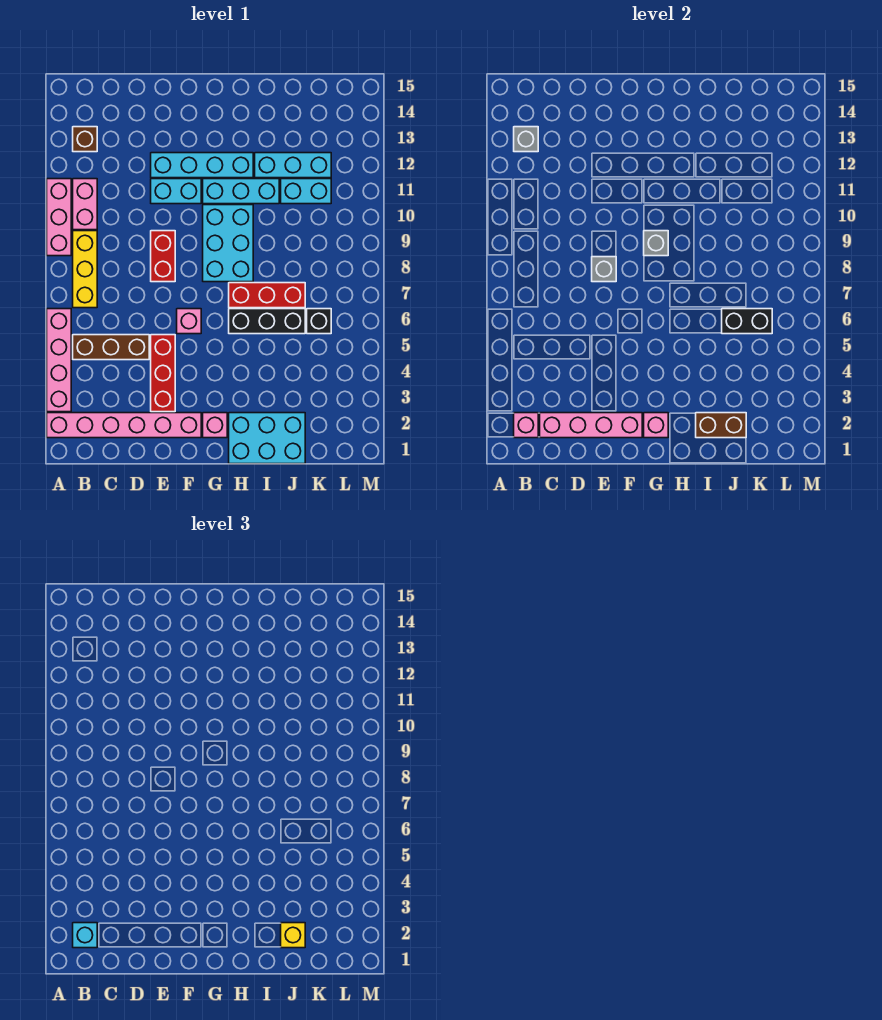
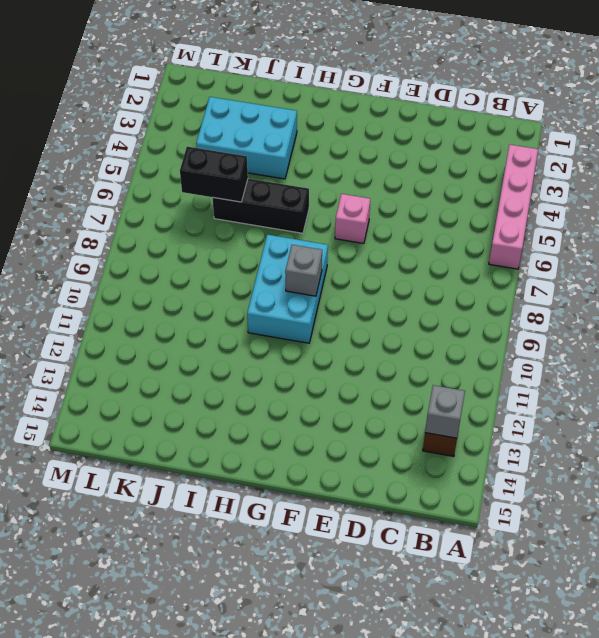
cyan 2x3 brick [196,97,297,179] -> cyan 2x3 brick moved to [229,413,305,464]
none -> pink 1x6 brick [47,413,201,438]
none -> pink 1x3 brick [47,179,71,256]
none -> brown 1x3 brick [73,335,149,360]
none -> yellow 1x3 brick [73,231,97,308]

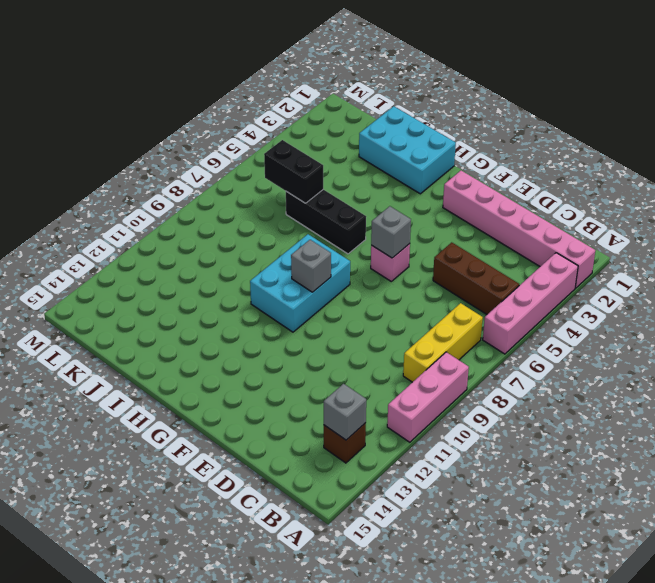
grey 1x1 brick [371,206,411,258] -> grey 1x1 brick moved to [592,257,616,282]
none -> pink 1x2 brick [73,179,97,230]
none -> red 1x3 brick [151,335,175,412]
none -> red 1x2 brick [151,231,175,282]
none -> cyan 1x2 brick [151,179,201,204]

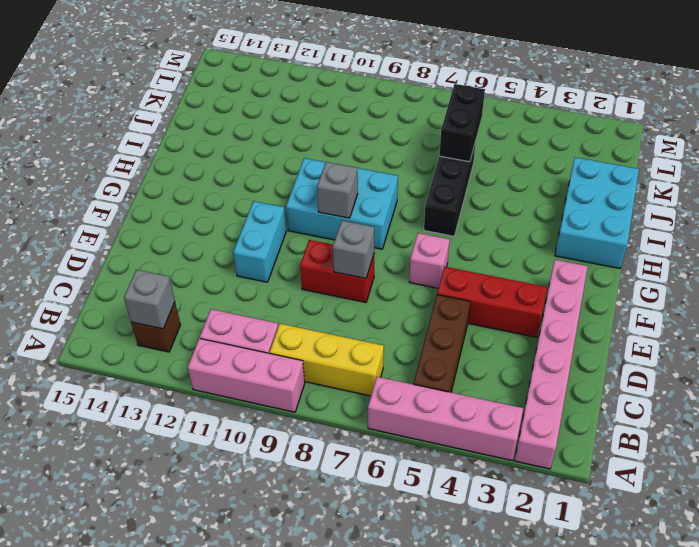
none -> cyan 1x4 brick [151,153,253,178]
none -> pink 1x1 brick [203,413,227,438]
none -> cyan 1x3 brick [203,179,279,204]
none -> red 1x3 brick [229,283,305,308]

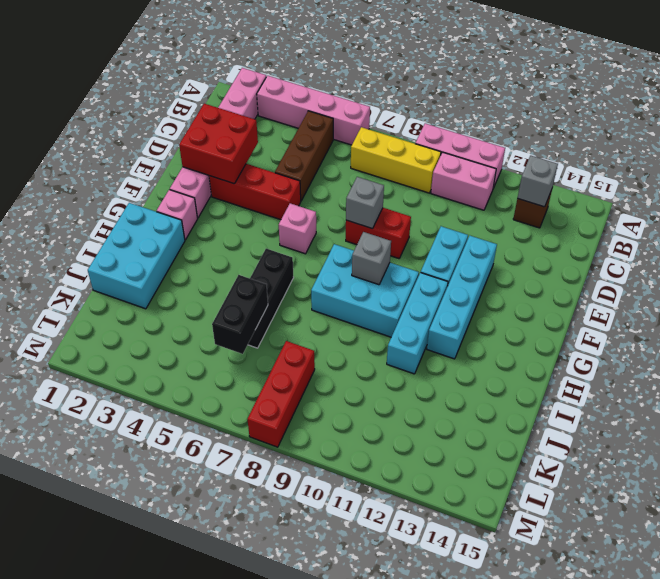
red 2x2 brick [179,104,258,184] -> pink 1x4 brick [540,413,642,438]
red 1x3 brick [247,341,315,447] -> red 1x3 brick moved to [229,283,305,308]
none -> cyan 1x3 brick [255,153,331,178]
none -> cyan 1x2 brick [281,179,331,204]
none -> black 1x1 brick [307,309,331,334]
none -> pink 1x1 brick [514,413,538,438]

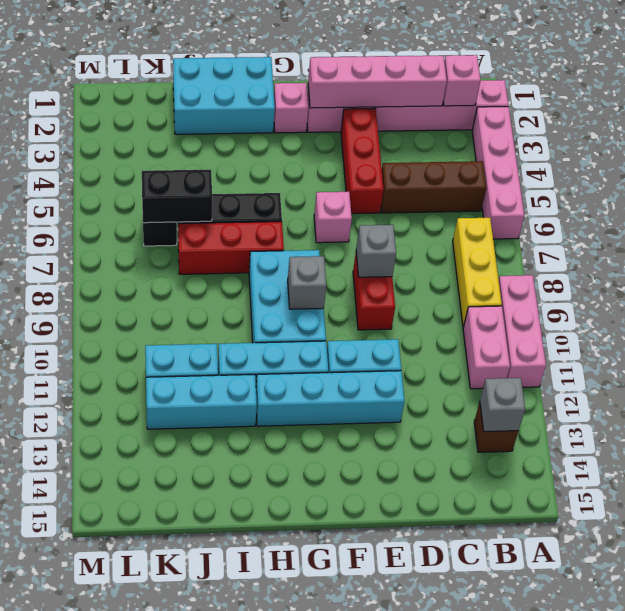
none -> pink 1x1 brick [644,413,668,438]
none -> brown 1x2 brick [696,413,746,438]
none -> cyan 1x1 brick [73,923,97,948]
none -> yellow 1x1 brick [281,923,305,948]

